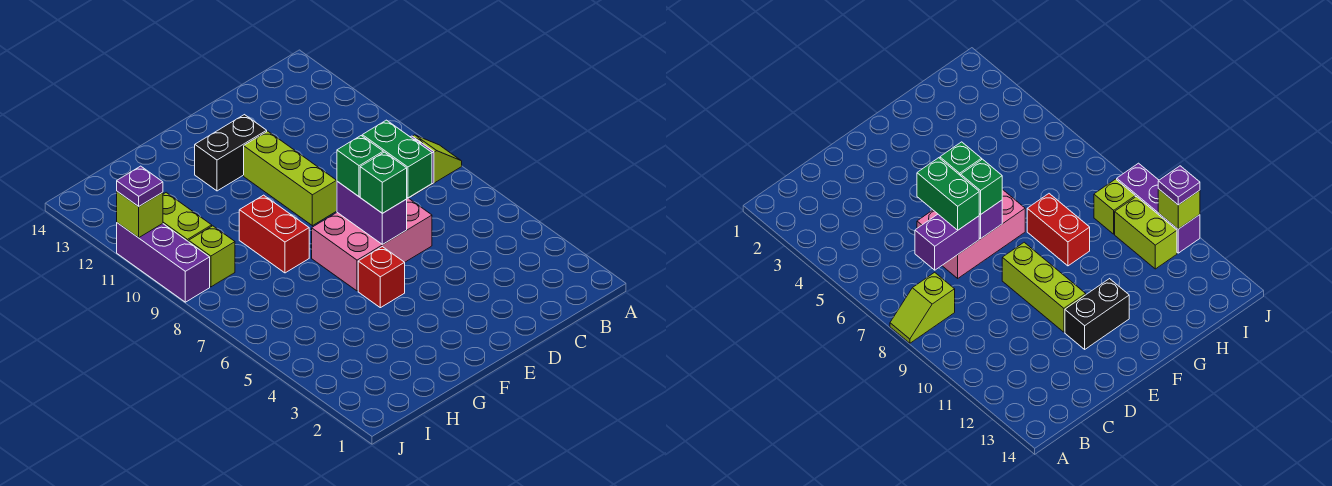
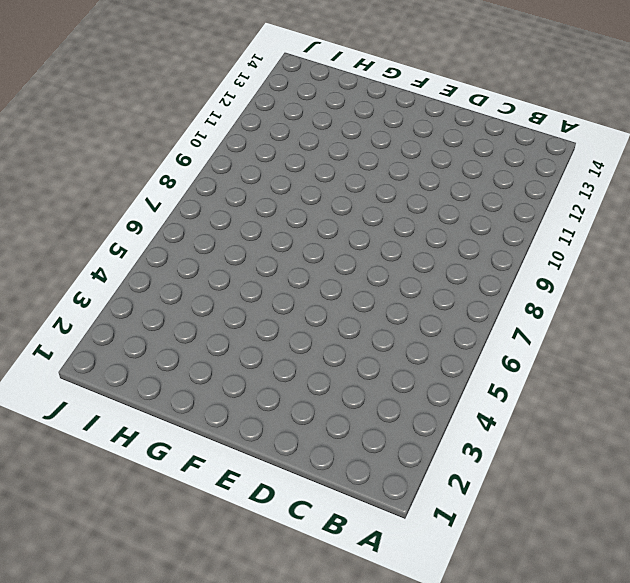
none -> lime 1x2 slope [413,135,462,196]
none -> pink 2x3 brick [312,198,432,291]
none -> lime 1x3 brick [244,131,337,226]

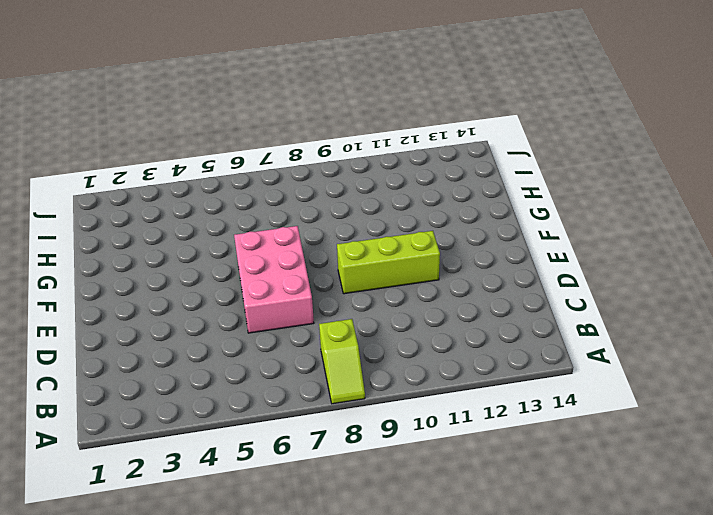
none -> black 1x2 brick [195,115,267,191]
none -> red 1x1 brick [358,247,405,308]
none -> red 1x2 brick [239,195,309,273]

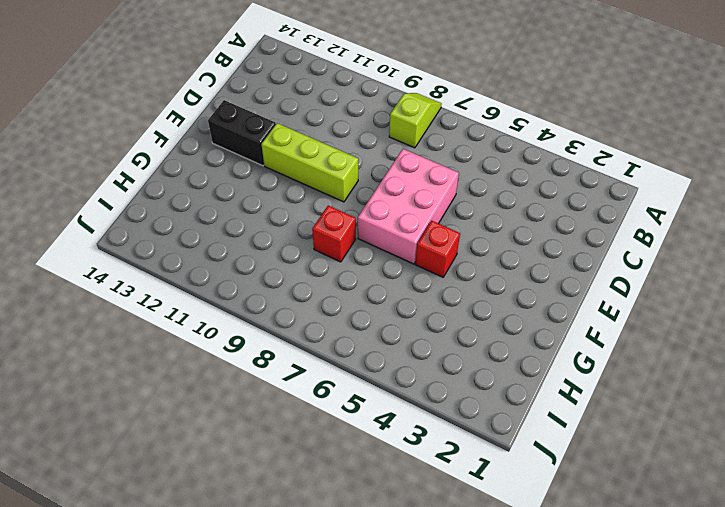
black 1x2 brick [208,100,276,166] -> black 1x2 brick turned to [195,115,267,191]
red 1x1 brick [312,206,356,262] -> red 1x2 brick [239,195,309,273]
none -> lime 1x1 brick [189,226,235,287]
none -> lime 1x2 brick [163,193,212,242]
none -> purple 1x3 brick [117,223,210,302]

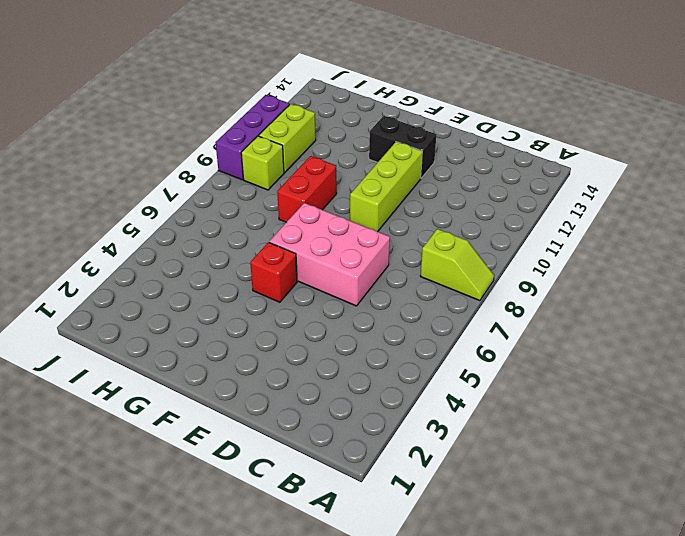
none -> purple 1x2 brick [915,214,979,270]
none -> purple 1x2 brick [337,181,407,244]
none -> lime 1x1 brick [117,192,163,238]

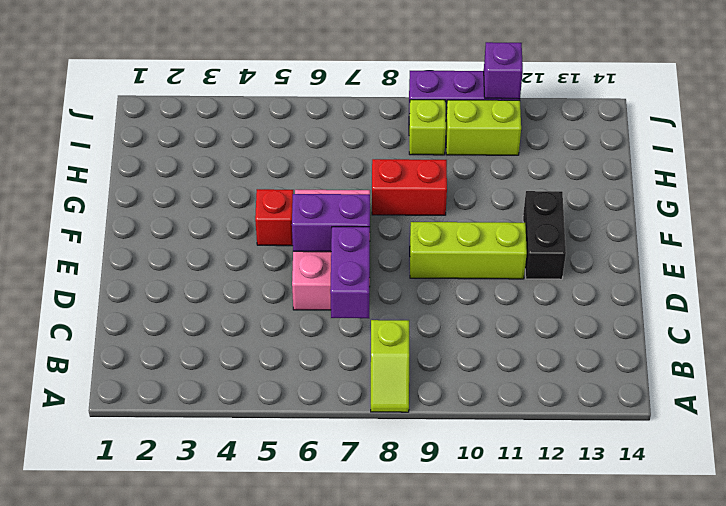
purple 1x1 brick [484,42,523,99] -> lime 1x1 brick [117,192,163,238]
none -> green 1x2 brick [362,120,432,198]
none -> green 1x1 brick [360,152,407,213]
none -> green 1x1 brick [337,136,383,197]

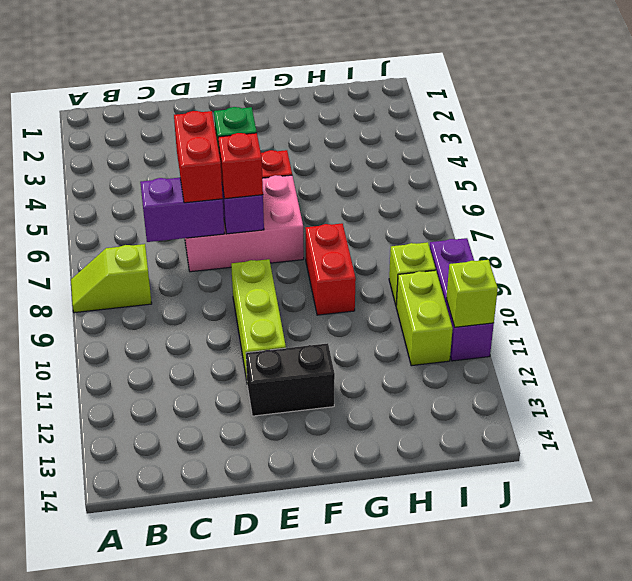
red 1x2 brick [174,111,223,203] -> green 1x2 brick [362,120,432,198]
red 1x1 brick [218,133,263,199] -> green 1x1 brick [337,136,383,197]
none -> purple 1x1 plate [117,166,163,206]

